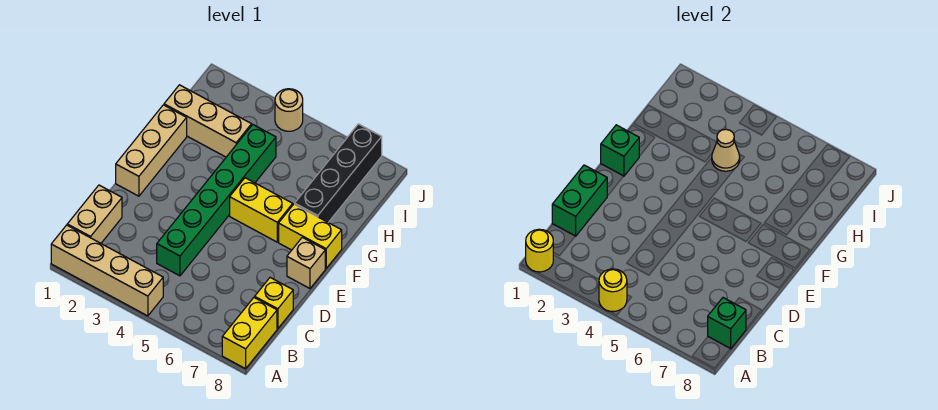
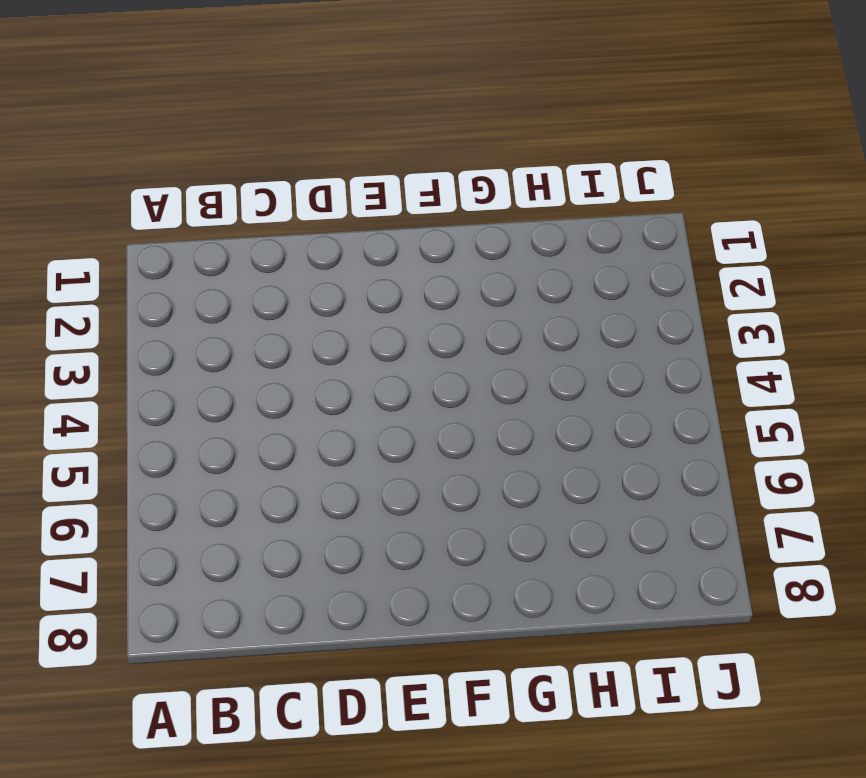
none -> tan 1x4 brick [51,225,163,316]
none -> yellow 1x2 brick [222,298,277,369]
none -> tan 1x2 brick [67,185,122,243]

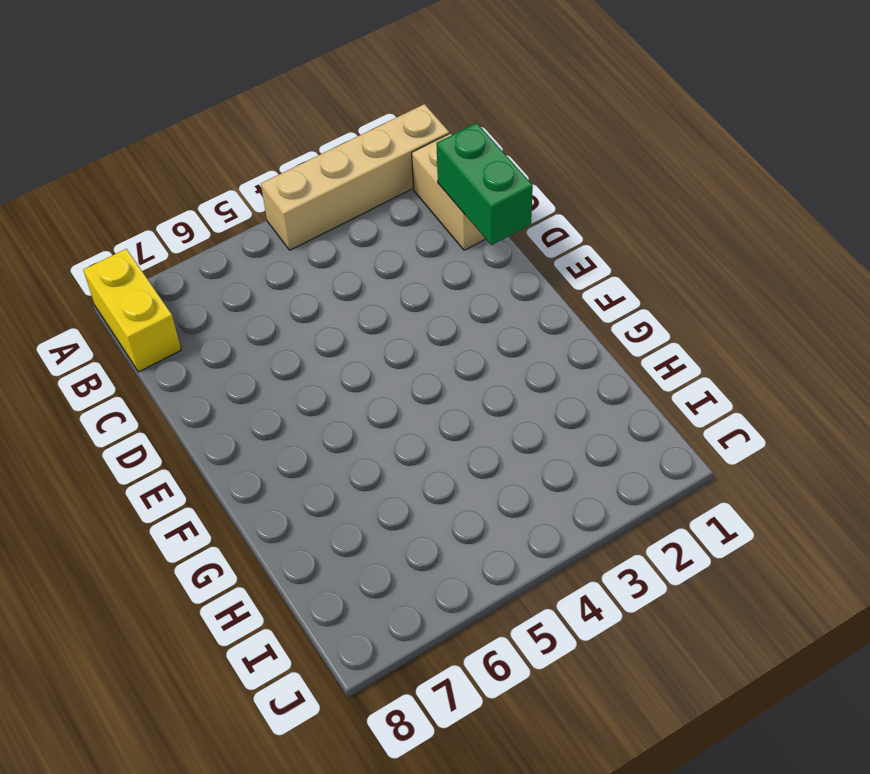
none -> green 1x6 brick [157,125,276,276]
none -> yellow 1x1 brick [255,278,293,329]
none -> tan 1x3 brick [116,105,187,196]

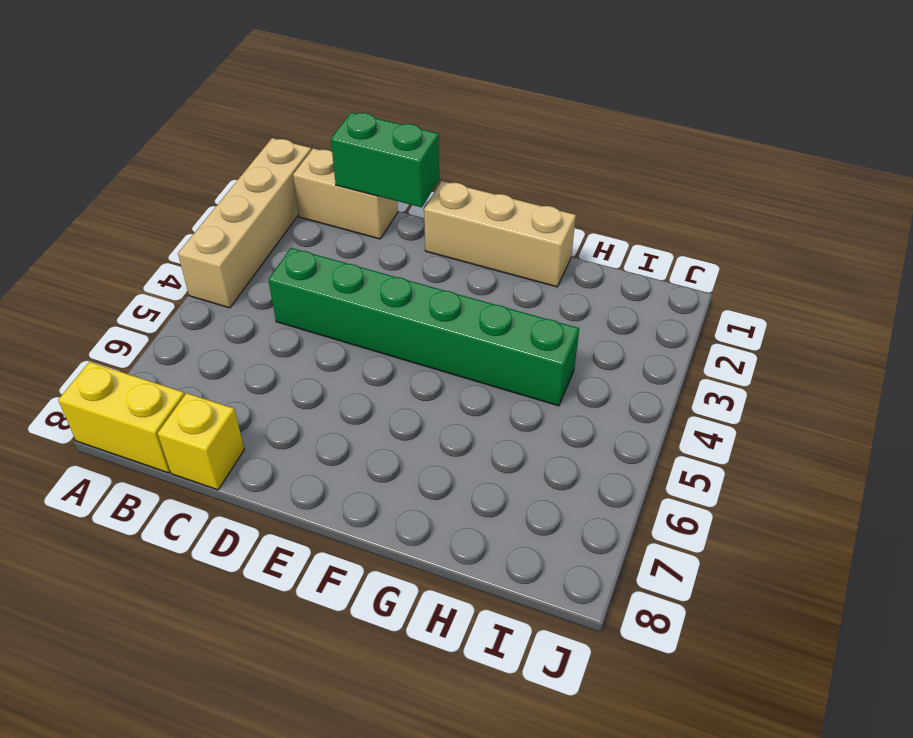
none -> tan 1x1 brick [287,237,325,288]
none -> yellow 1x2 brick [230,178,293,242]
none -> yellow 1x2 brick [279,204,342,268]

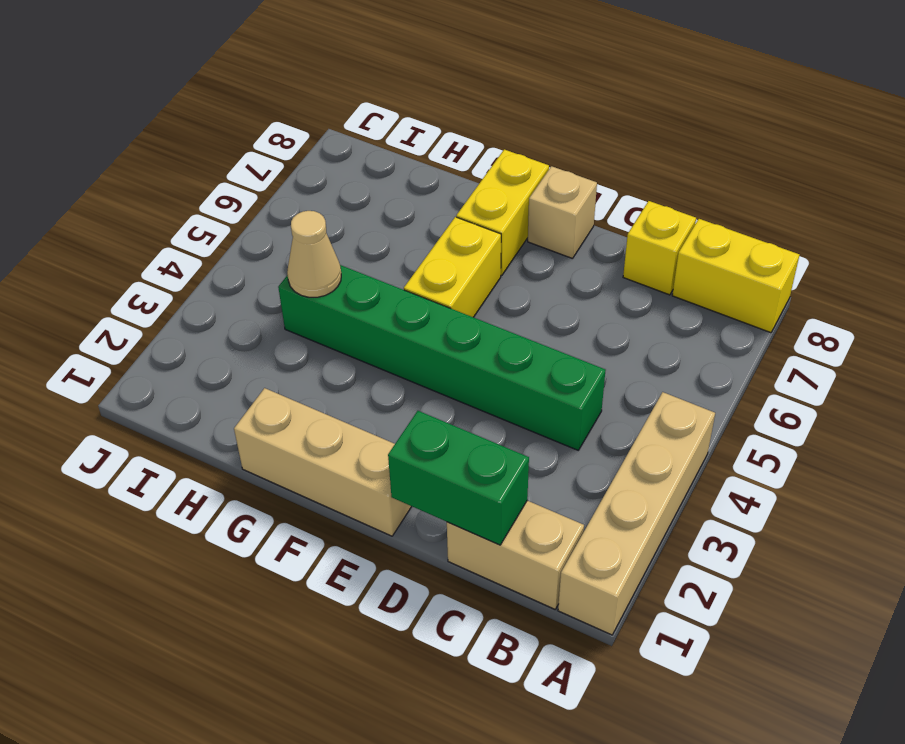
none -> black 1x4 brick [295,124,382,222]
none -> tan 1x3 brick [164,85,252,157]
none -> tan 1x1 round brick [275,89,303,131]

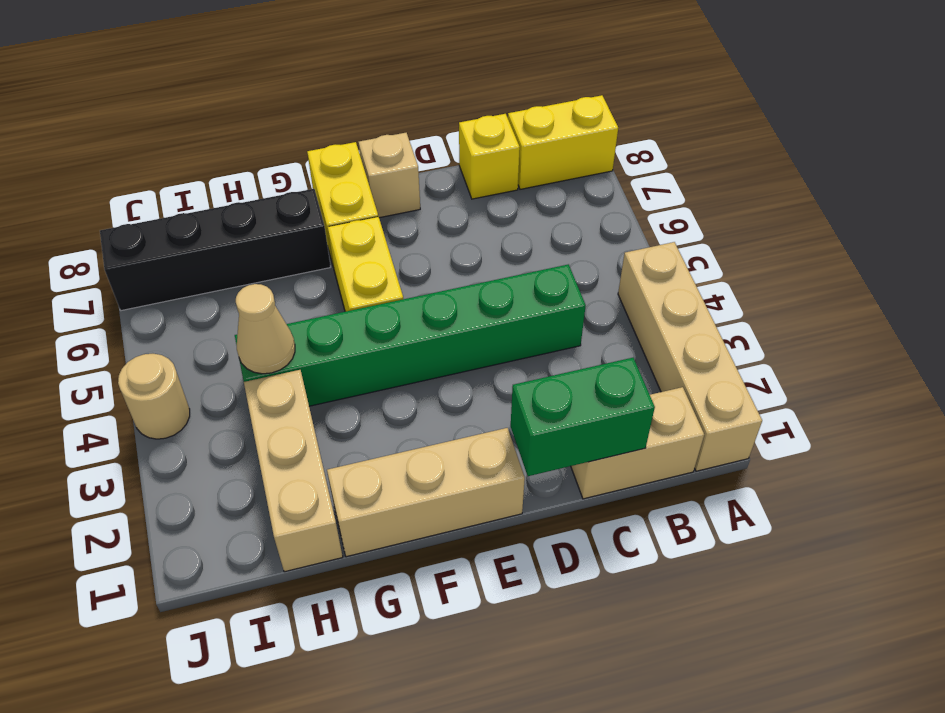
none -> yellow 1x1 round brick [526,229,553,272]
none -> yellow 1x1 round brick [599,269,627,312]
none -> green 1x1 brick [708,298,746,349]

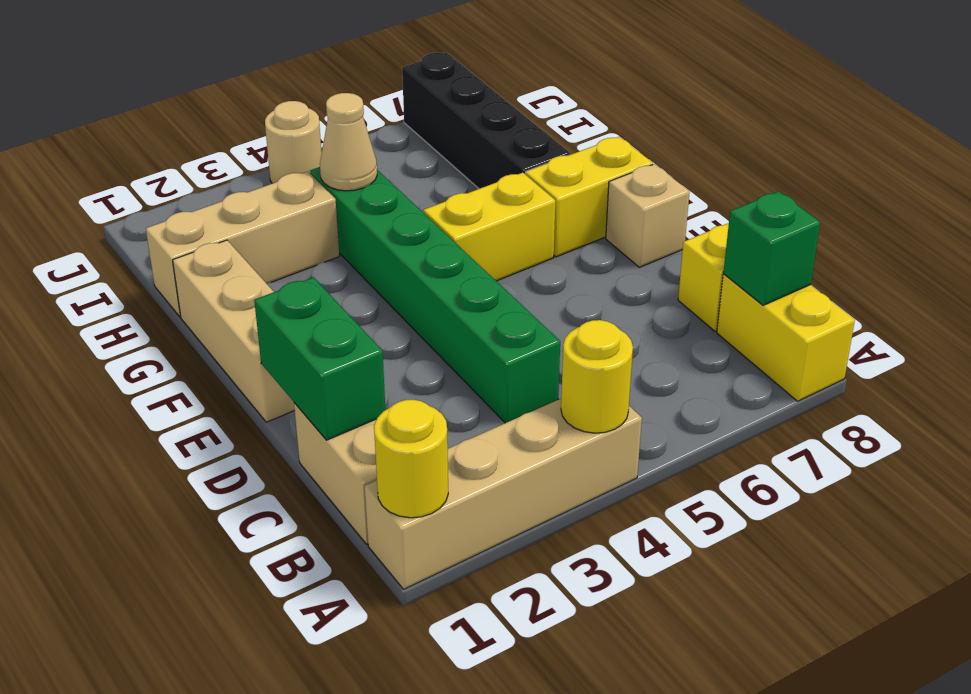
none -> green 1x1 brick [601,125,639,176]

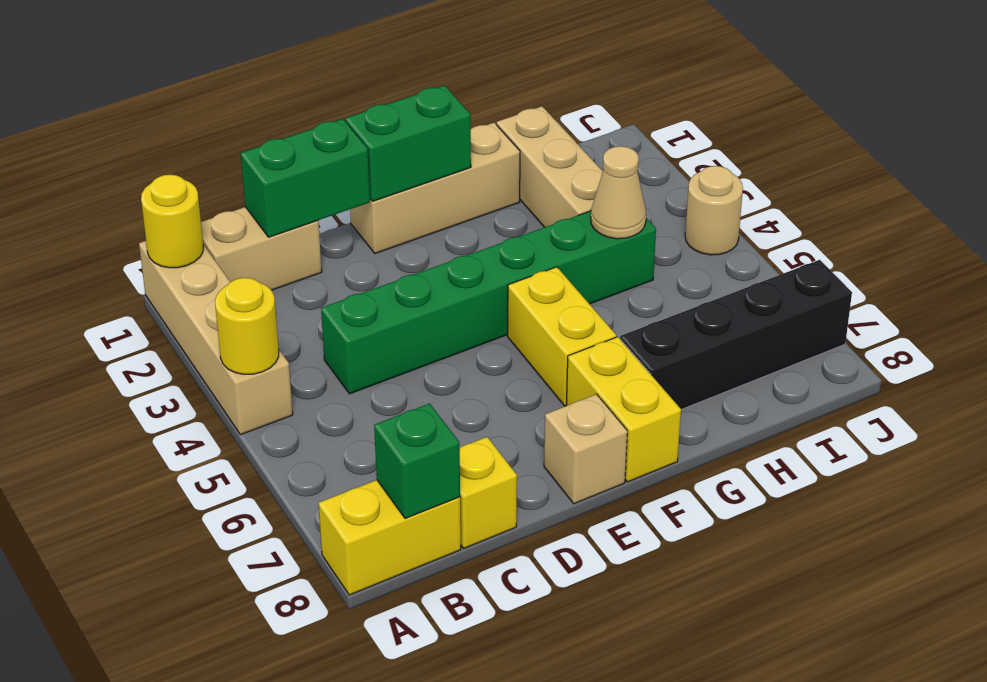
green 1x2 brick [346,85,471,201] -> green 1x1 brick [601,125,639,176]

